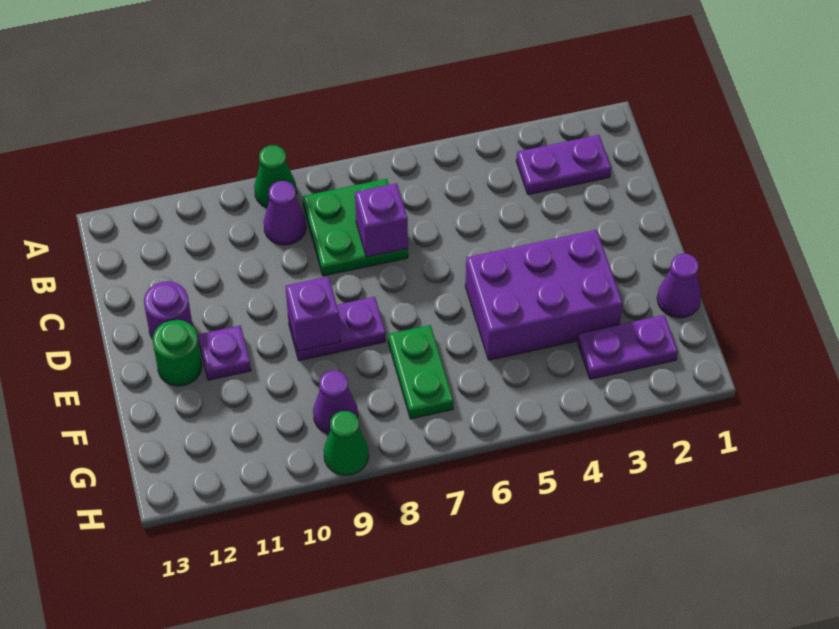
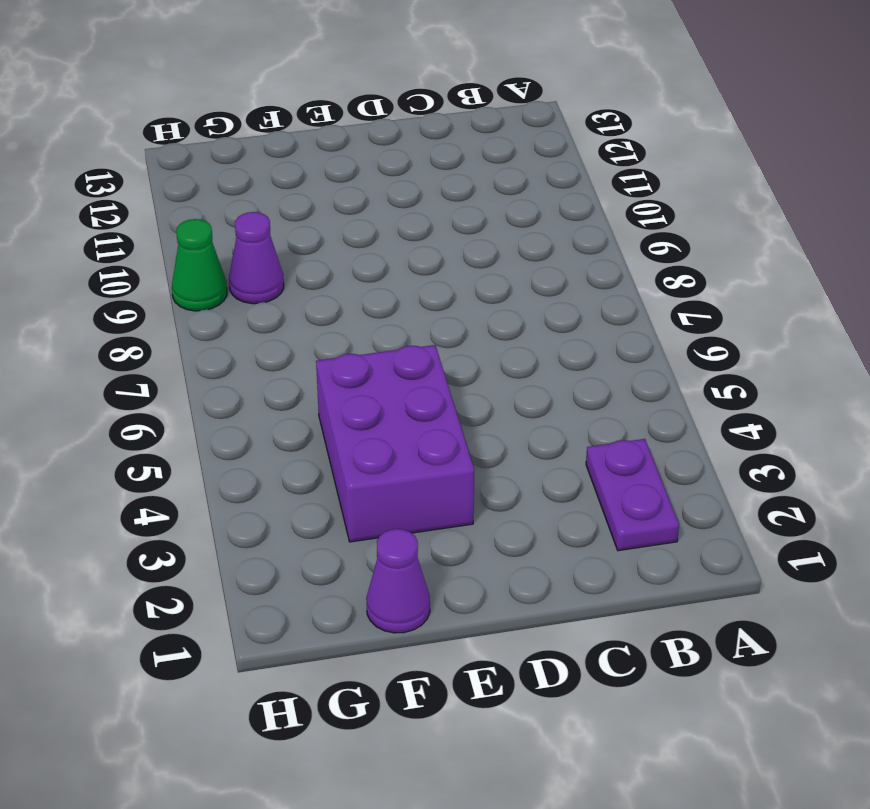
none -> green 1x1 cone [254,145,297,208]
none -> green 2x2 plate [303,179,408,276]
none -> purple 1x1 cone [264,181,306,245]

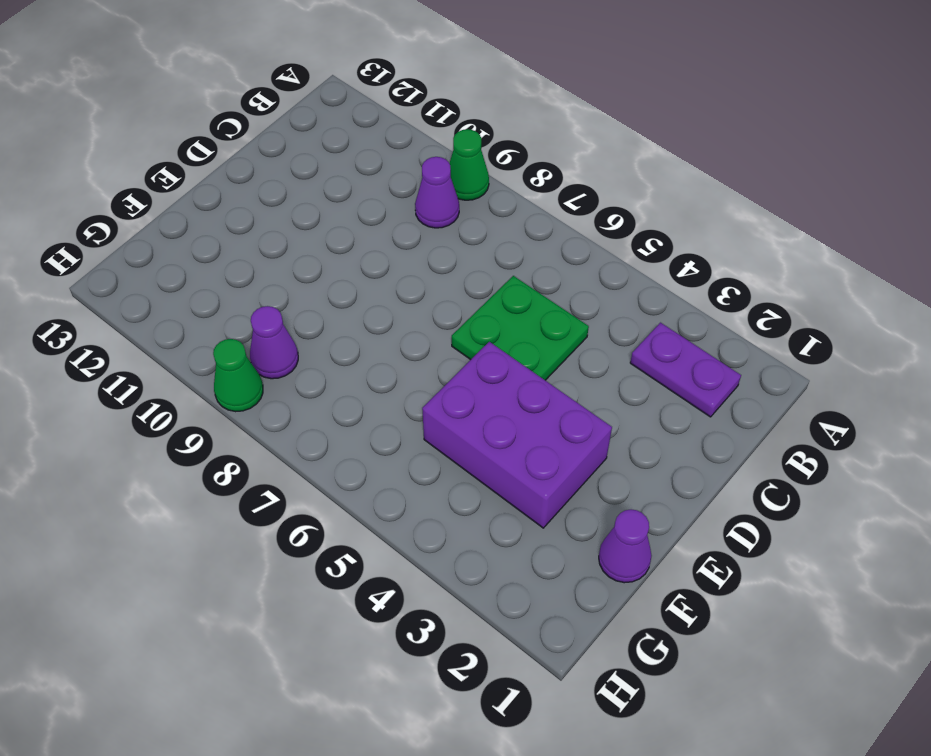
green 2x2 plate [452,276,589,380] -> green 2x2 plate moved to [303,179,408,276]
none -> purple 1x1 round brick [144,281,192,339]
none -> purple 1x2 plate [288,297,386,361]
none -> purple 1x1 plate [198,325,251,380]

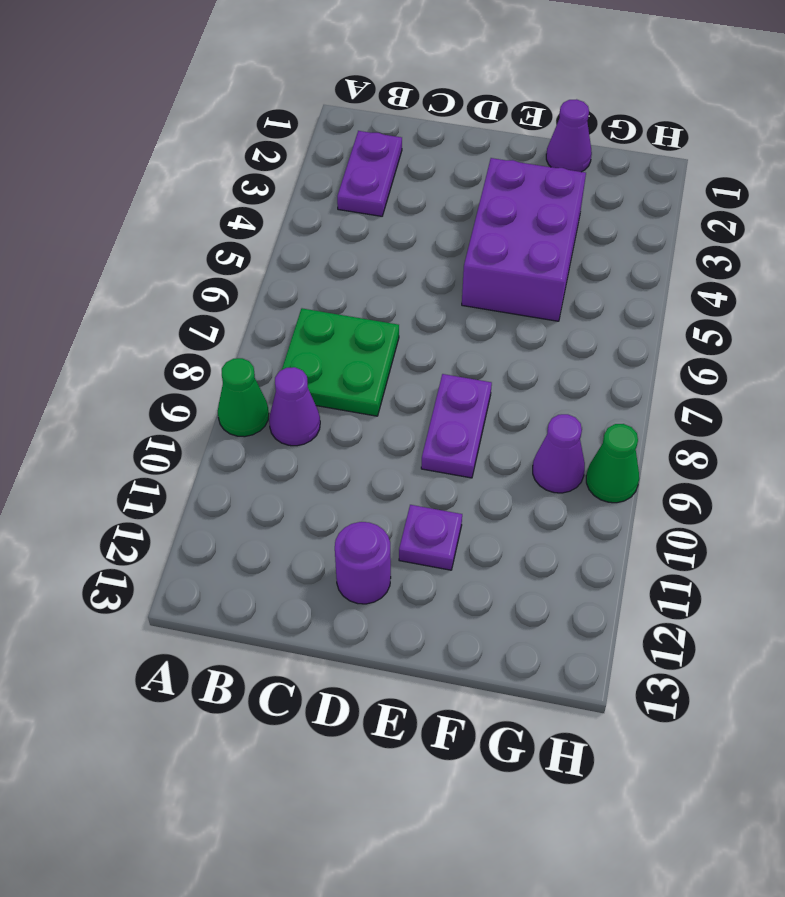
none -> green 1x1 round brick [153,320,202,386]
none -> green 1x2 plate [388,325,453,419]
none -> purple 1x2 plate [578,315,678,379]

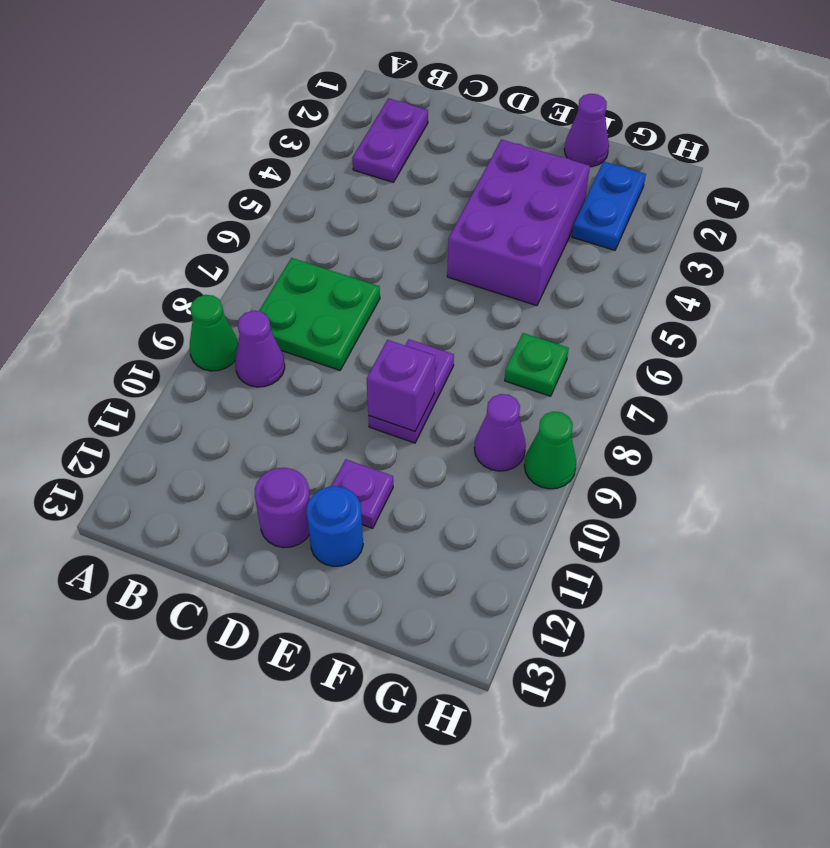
blue 1x1 round brick [307,486,363,566] -> green 1x1 round brick [153,320,202,386]
blue 1x2 plate [572,161,646,250] -> purple 1x2 plate [578,315,678,379]
green 1x1 plate [505,333,569,396] -> green 1x2 plate [388,325,453,419]
none -> purple 1x1 brick [355,183,408,257]

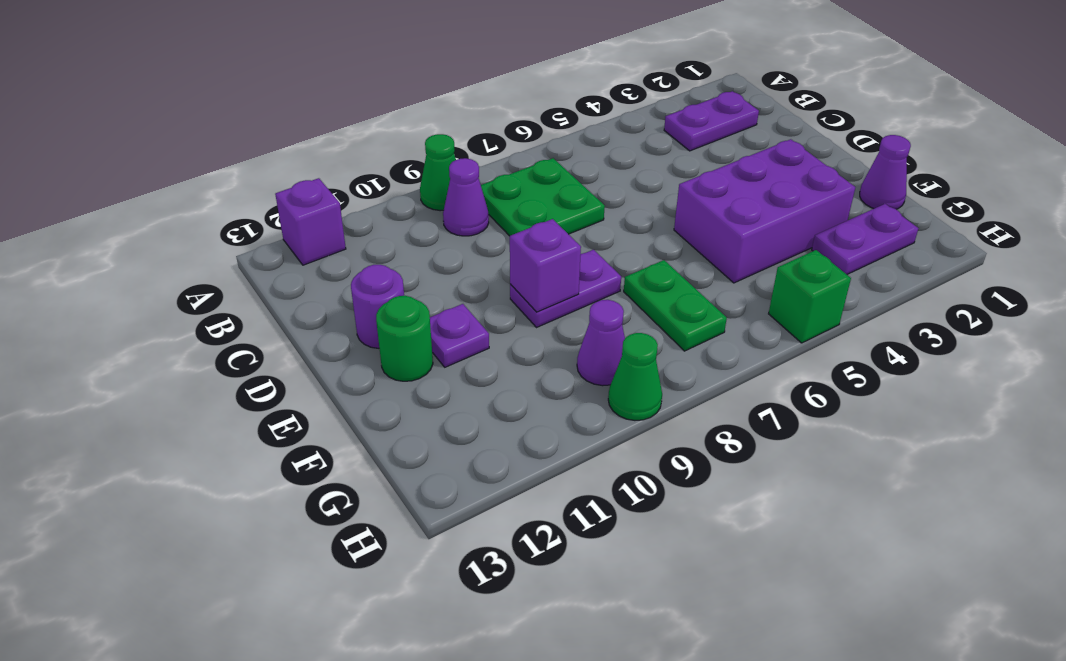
purple 1x1 brick [275,178,346,265] -> purple 1x1 brick moved to [355,183,408,257]
green 1x1 brick [769,250,851,343] -> none

